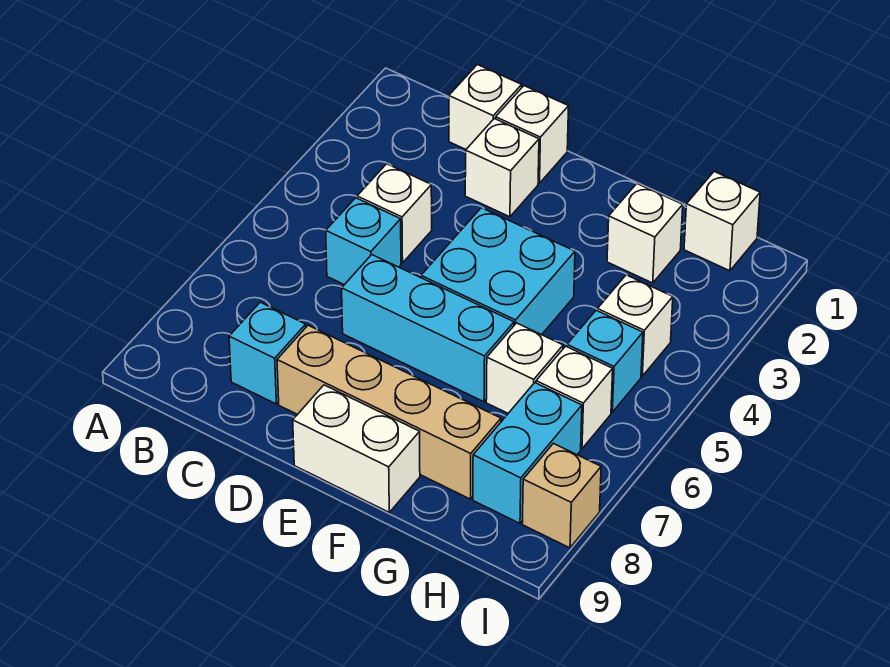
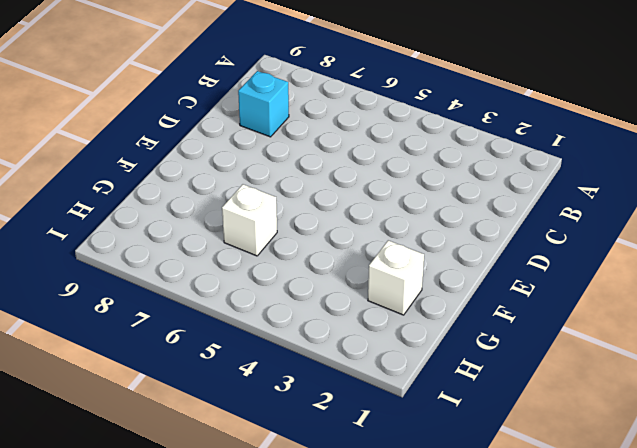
none -> white 1x1 brick [449,65,522,149]
none -> white 1x1 brick [357,164,432,263]
none -> cyan 1x1 brick [326,198,401,285]

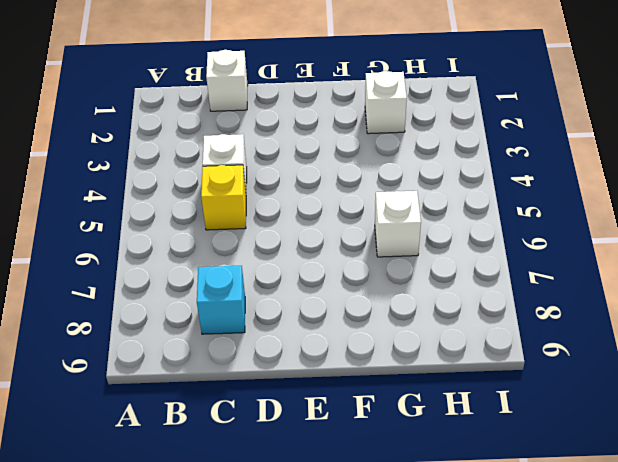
yellow 1x1 brick [201,165,246,230] -> cyan 1x1 brick [326,198,401,285]
none -> white 1x1 brick [496,86,569,183]
none -> white 1x1 brick [465,119,539,217]
none -> cyan 1x3 brick [342,255,514,402]

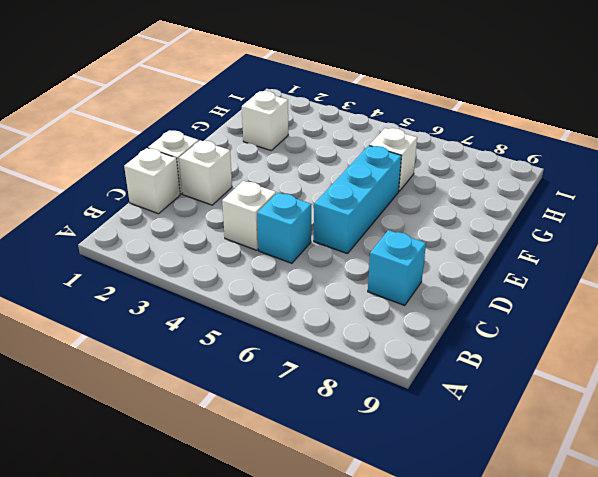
none -> tan 1x4 brick [277,325,501,499]
none -> cyan 2x2 brick [421,208,575,335]
none -> white 1x2 brick [293,385,420,512]

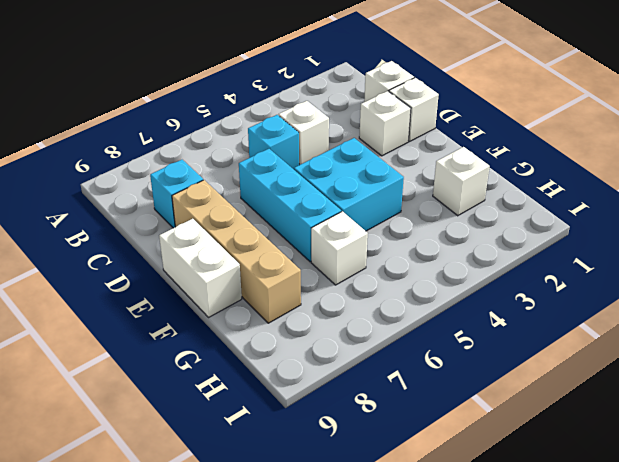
none -> white 1x1 brick [684,172,760,271]
none -> white 1x1 brick [597,275,673,376]
none -> cyan 1x1 brick [567,310,643,412]

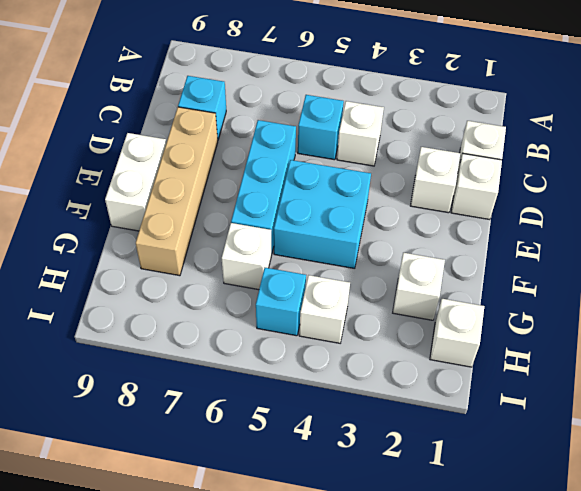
none -> white 1x1 brick [536,346,613,449]
none -> cyan 1x2 brick [473,383,582,523]
none -> tan 1x1 brick [522,443,601,548]

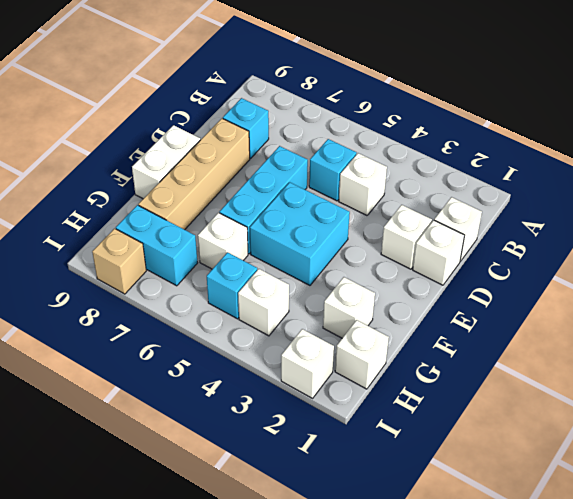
white 1x1 brick [281,329,334,398] -> white 1x1 brick moved to [536,346,613,449]

